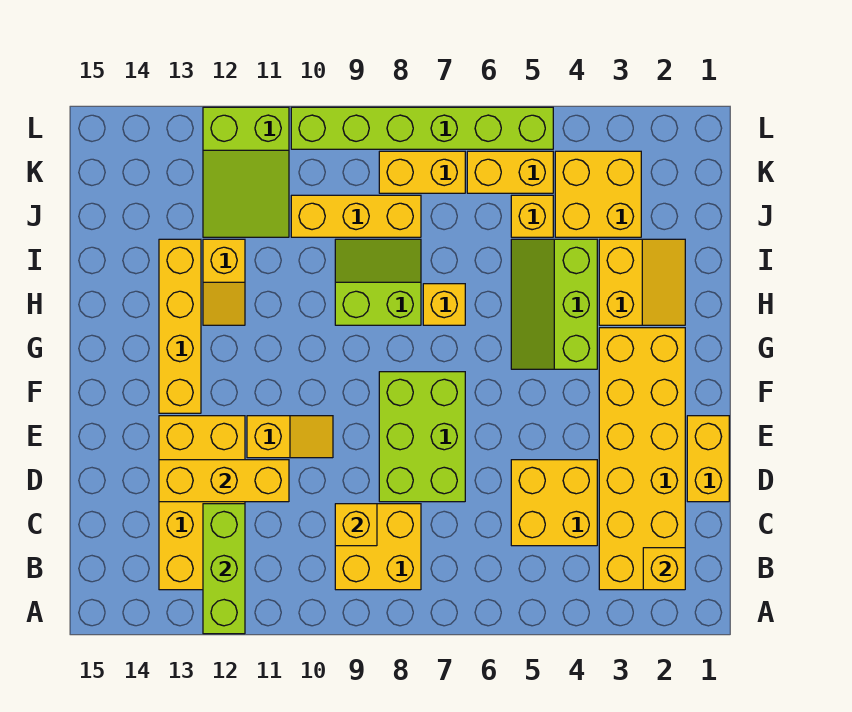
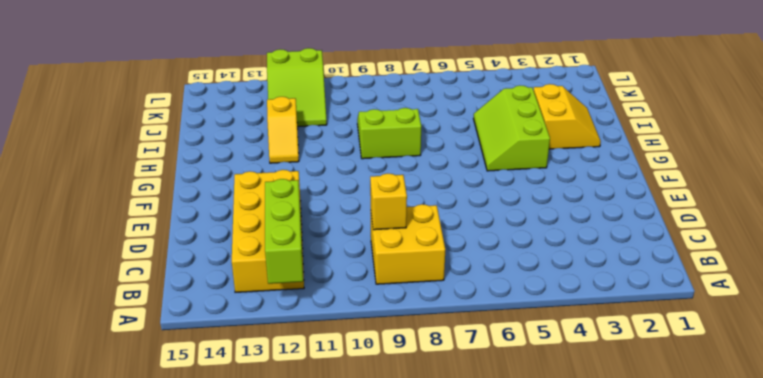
none -> yellow 2x6 brick [599,328,685,590]
none -> yellow 2x2 brick [511,460,597,546]
none -> yellow 1x2 brick [687,416,729,502]

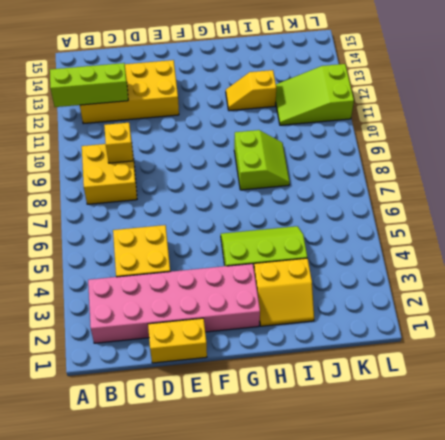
pink 2x6 brick [88,264,260,343] -> yellow 2x6 brick [599,328,685,590]
none -> lime 2x3 brick [379,372,465,502]
none -> yellow 1x2 slope [247,416,333,458]
none -> yellow 1x4 brick [159,239,201,413]

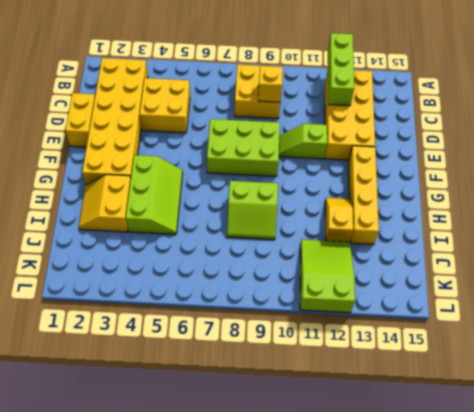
lime 2x3 brick [207,119,280,176] -> lime 2x3 brick turned to [379,372,465,502]
lime 1x2 slope [279,124,327,159] -> yellow 1x2 slope [247,416,333,458]
none -> yellow 1x1 brick [423,284,465,325]
none -> yellow 2x2 brick [555,151,641,237]
none -> yellow 1x1 brick [511,195,553,237]

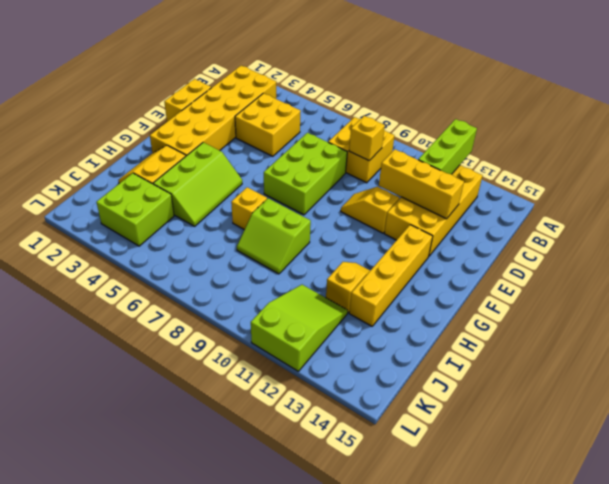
lime 2x2 brick [96,173,174,246] -> yellow 2x2 brick [555,151,641,237]
none -> yellow 1x1 brick [511,195,553,237]
none -> yellow 1x3 brick [291,195,421,237]
none -> yellow 1x2 brick [467,151,553,193]

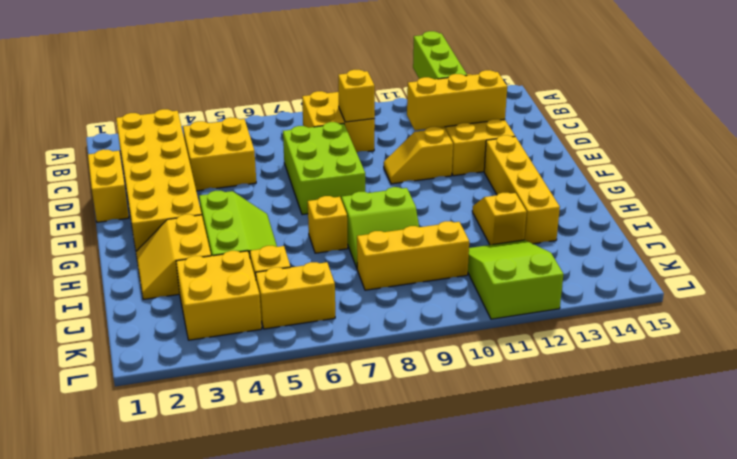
none -> yellow 1x2 brick [379,151,465,193]
none -> lime 1x6 brick [291,107,553,149]
none -> yellow 1x1 brick [643,548,685,590]

